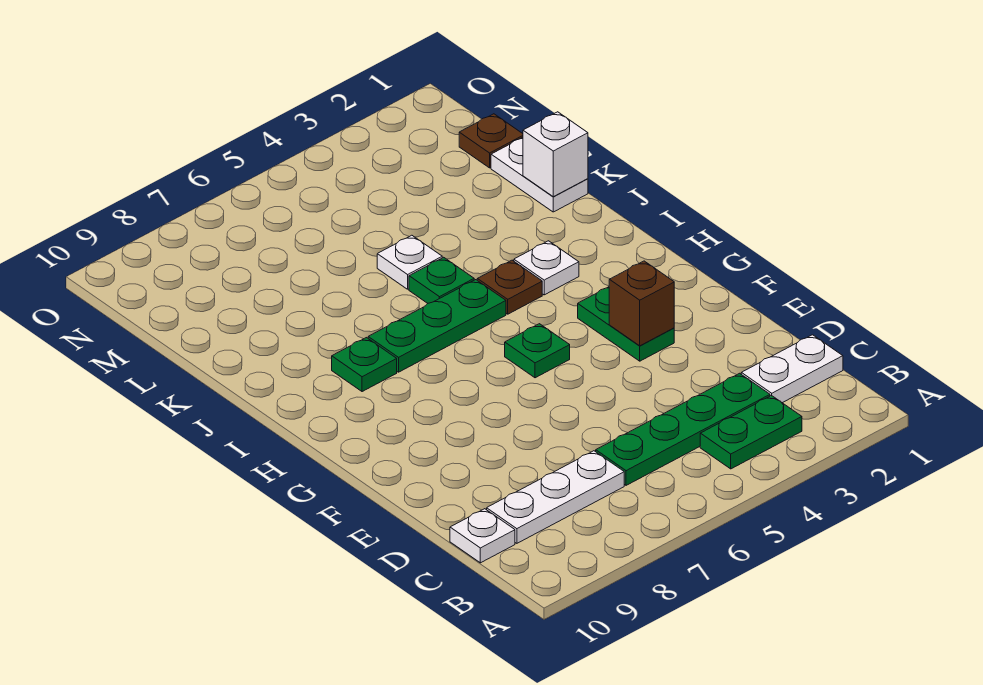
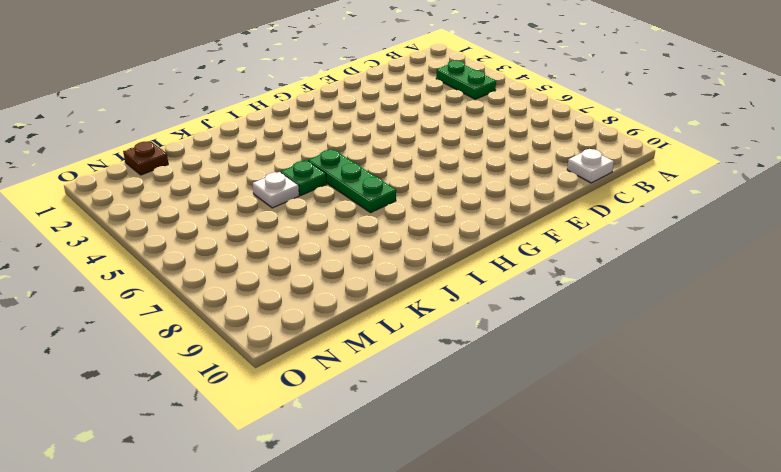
none -> white 1x2 plate [741,335,843,403]
none -> green 1x4 plate [596,373,770,485]
none -> white 1x3 plate [487,451,624,543]

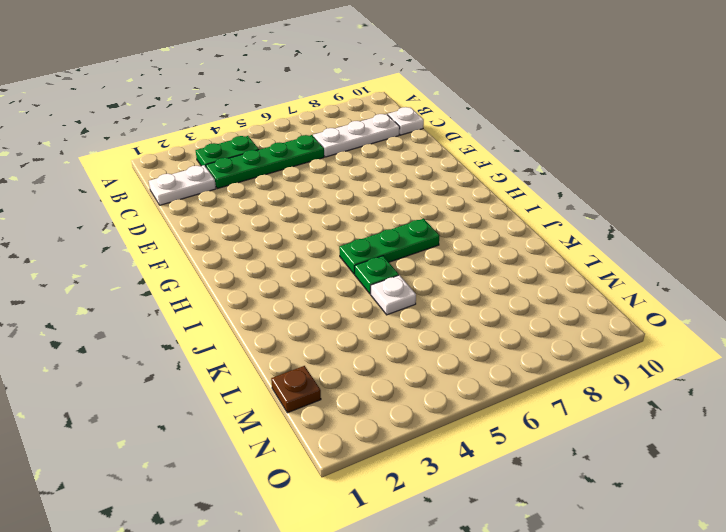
none -> green 1x2 plate [578,287,674,361]
none -> green 1x1 plate [505,324,570,378]
none -> white 1x1 plate [514,241,579,295]

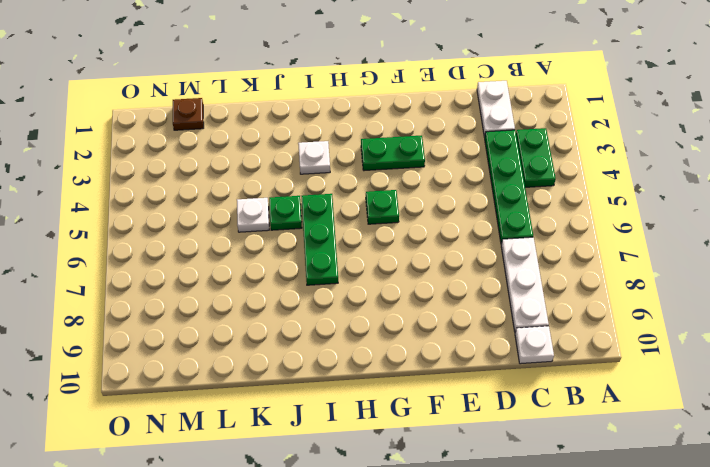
none -> brown 1x1 plate [477,260,542,314]
none -> green 1x1 plate [332,338,397,392]
none -> white 1x2 plate [491,138,588,212]

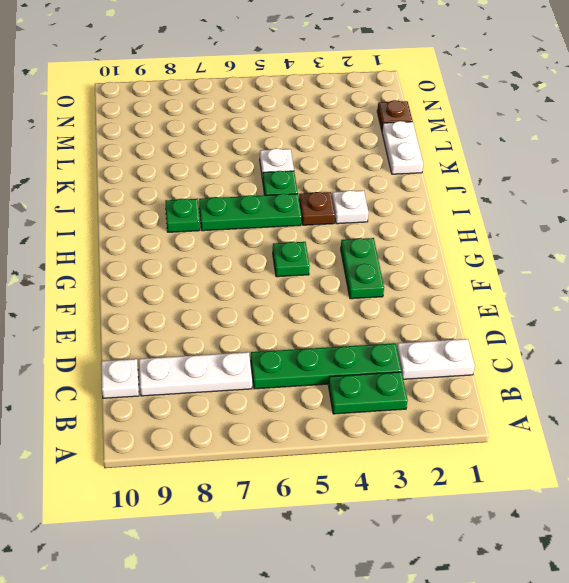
none -> brown 1x1 brick [609,261,674,346]
none -> white 1x1 brick [523,112,588,197]

